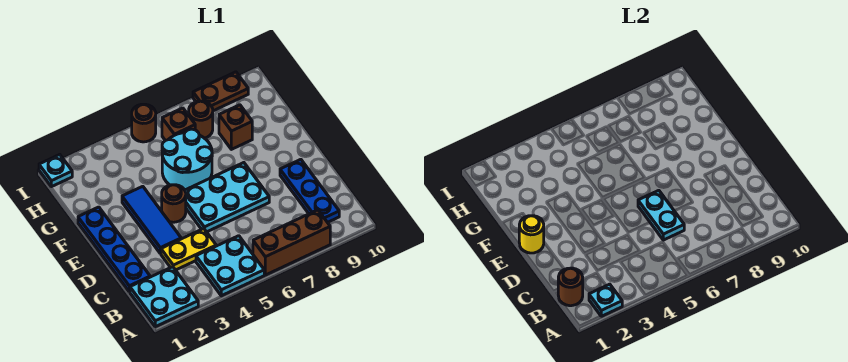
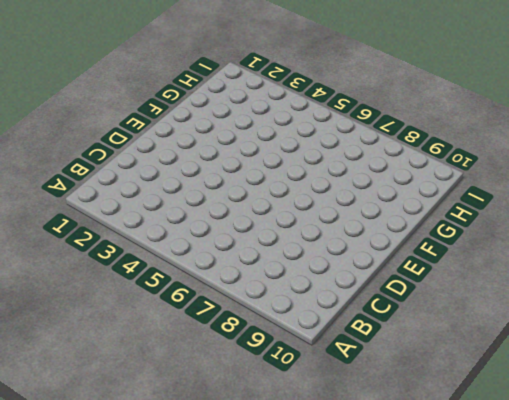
none -> cyan 2x2 plate [130,267,198,327]
none -> cyan 2x2 plate [196,236,264,296]
none -> brown 1x3 brick [253,210,330,275]

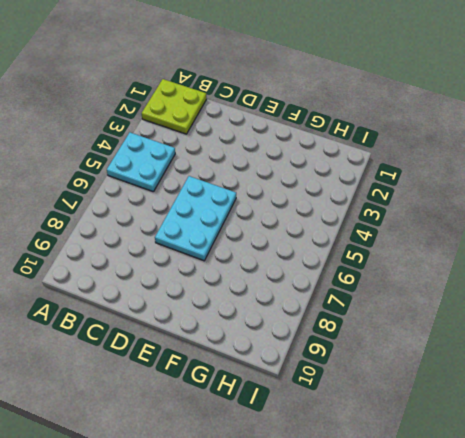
lime 2x2 plate [142,79,207,134] -> cyan 2x2 plate [130,267,198,327]
none -> brown 1x3 brick [253,210,330,275]
none -> blue 1x3 plate [280,159,339,222]
none -> blue 1x4 plate [78,207,150,292]

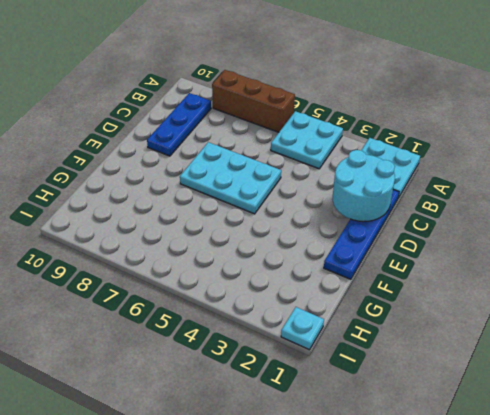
cyan 2x2 round brick [332,150,395,222] -> cyan 2x2 round brick moved to [162,129,212,190]
none -> yellow 1x2 plate [161,229,216,270]
none -> blue 1x3 tile [122,186,181,253]
none -> brown 1x1 round brick [162,185,186,222]

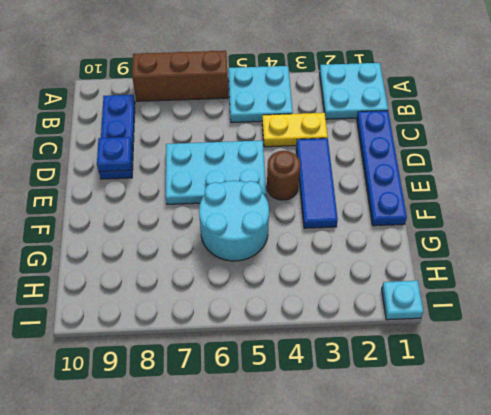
blue 1x1 plate [97,137,132,172] -> none
none -> brown 1x1 brick [219,105,252,149]
none -> brown 1x1 brick [162,108,195,141]
none -> brown 1x1 round brick [188,101,213,138]

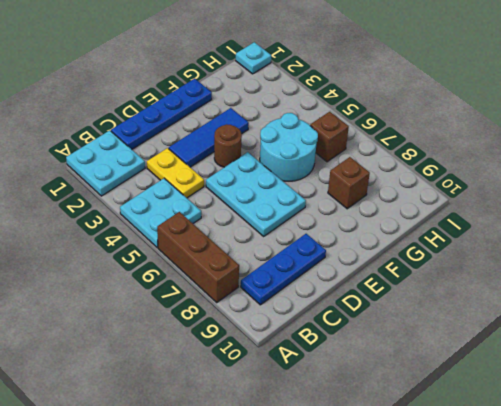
none -> brown 1x1 round brick [188,101,213,138]
none -> brown 1x1 round brick [132,104,156,142]
none -> brown 1x2 plate [193,72,248,111]

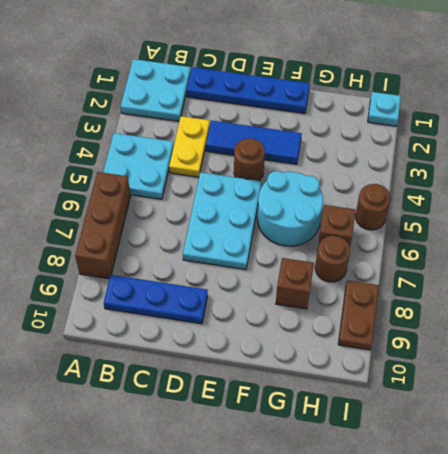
none -> cyan 1x1 plate [589,284,622,316]
none -> brown 1x1 round brick [558,268,583,306]
none -> cyan 1x2 plate [638,190,684,240]

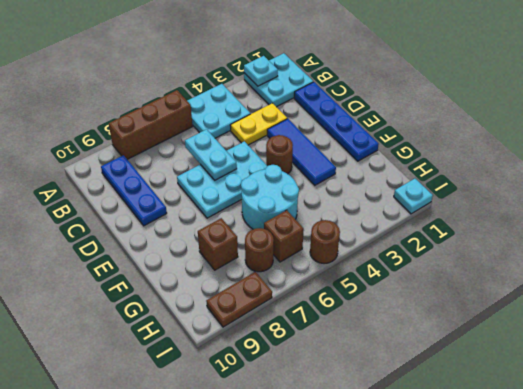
none -> brown 1x1 round brick [558,268,583,306]
none -> yellow 1x1 round brick [519,216,544,253]

